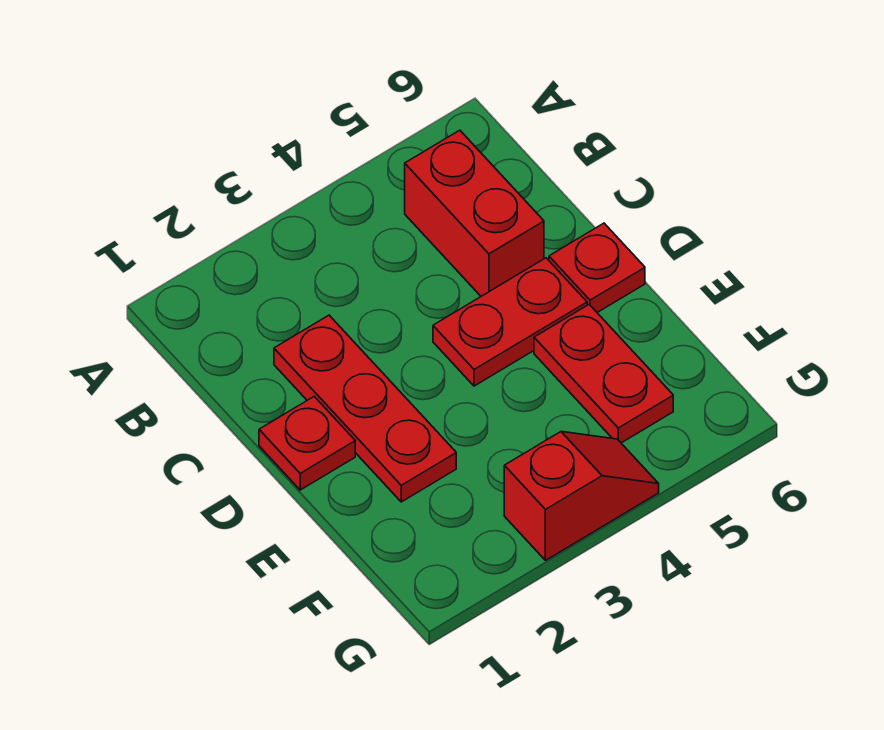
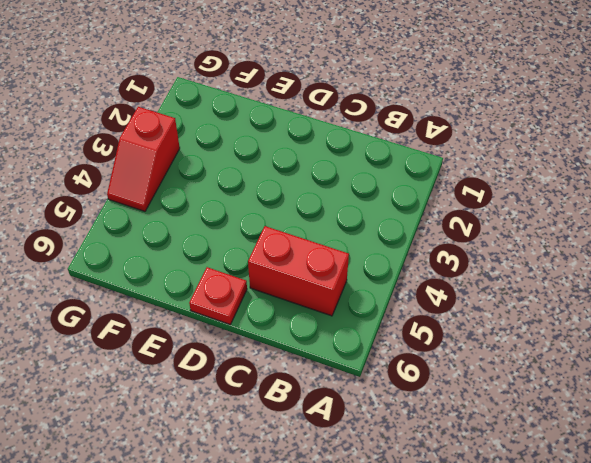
none -> red 1x3 plate [274,315,456,502]
none -> red 1x1 plate [259,397,355,490]

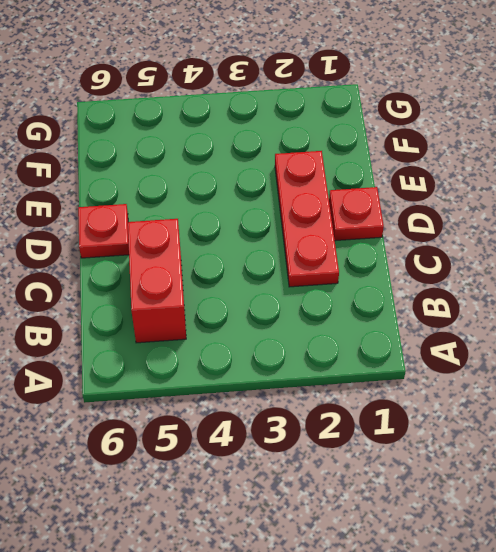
none -> red 1x2 plate [433,258,587,386]
none -> red 1x2 plate [534,305,673,443]

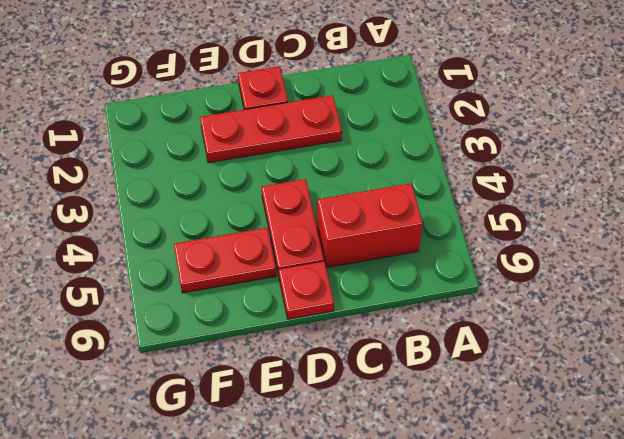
none -> red 1x2 slope [504,431,659,560]

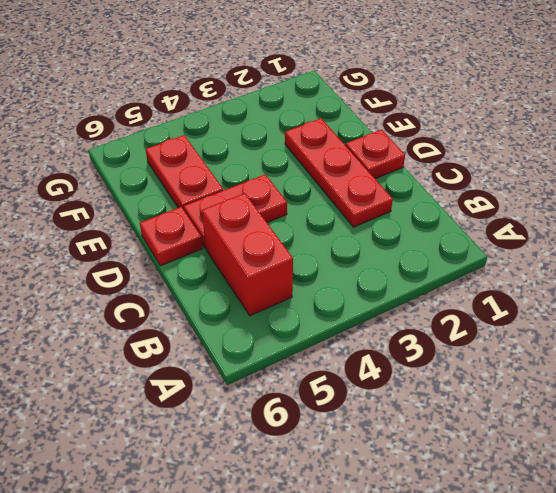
none -> red 1x2 slope [504,431,659,560]

